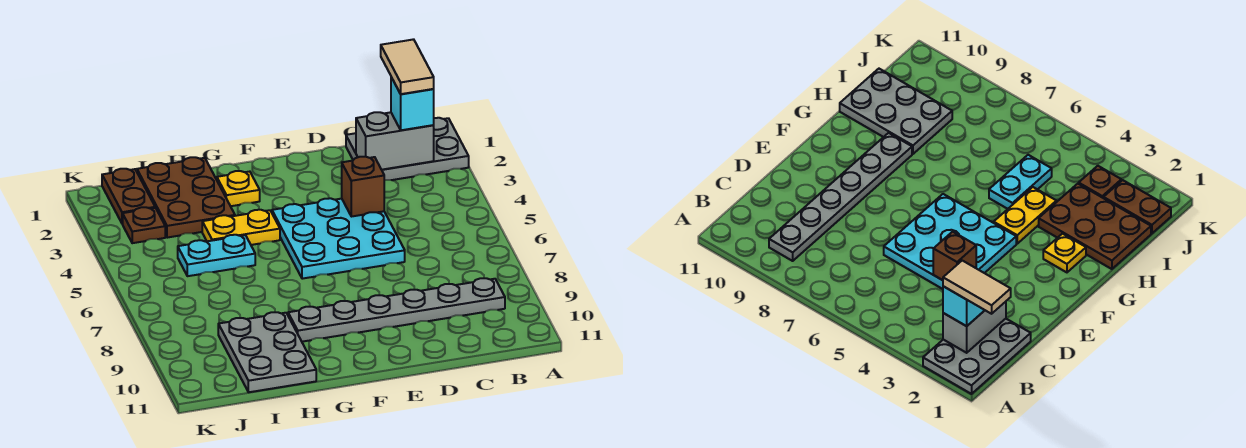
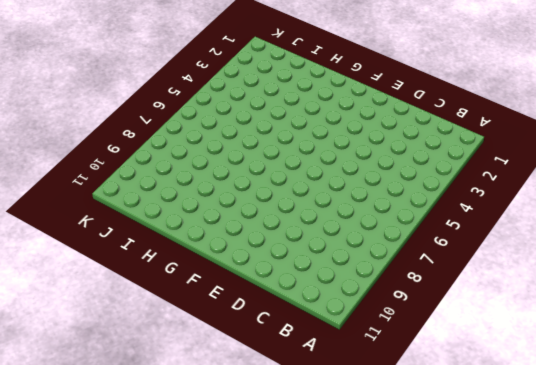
none -> grey 2x3 plate [346,118,469,180]
none -> grey 1x6 plate [288,278,505,342]
none -> cyan 3x3 plate [272,198,405,279]

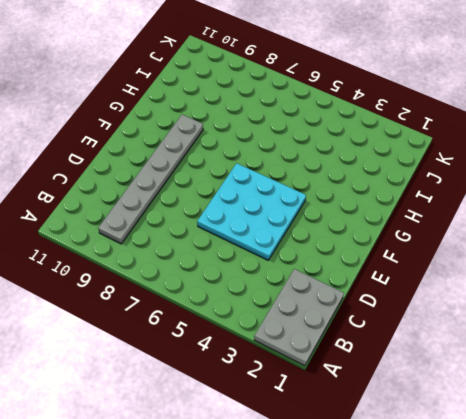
none -> yellow 1x1 plate [217,171,260,206]
none -> yellow 1x2 plate [202,210,280,245]
none -> brown 2x3 plate [137,157,235,238]

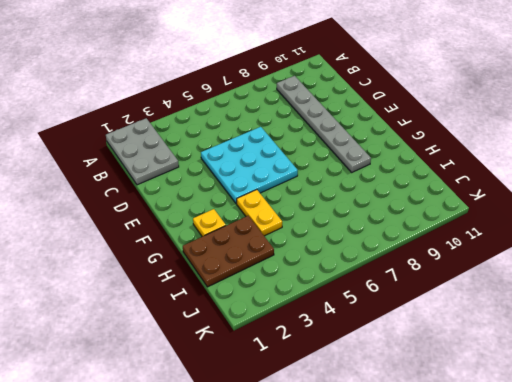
none -> cyan 1x2 plate [178,235,255,276]
none -> grey 2x3 plate [218,312,316,392]
none -> brown 1x2 plate [102,169,155,224]

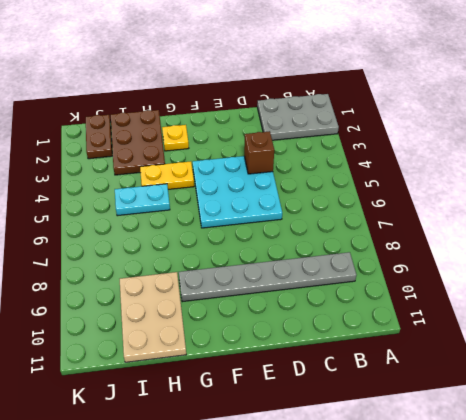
tan 2x3 plate [120,272,186,362] -> grey 2x3 plate [218,312,316,392]
none -> brown 1x1 plate [123,207,165,243]
none -> grey 1x2 brick [356,112,434,170]
none -> cyan 1x1 brick [391,77,434,130]

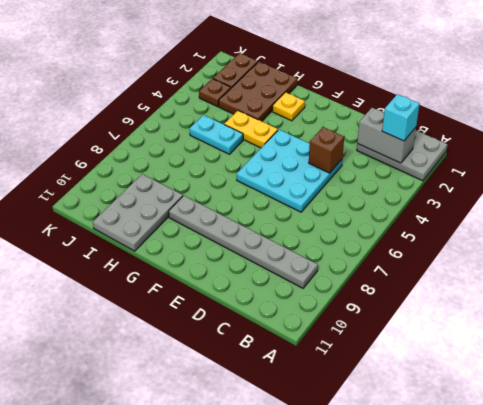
none -> tan 1x2 tile [381,39,434,94]

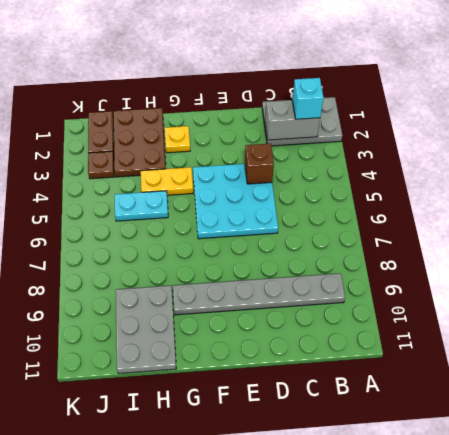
none -> tan 1x2 tile [381,39,434,94]

